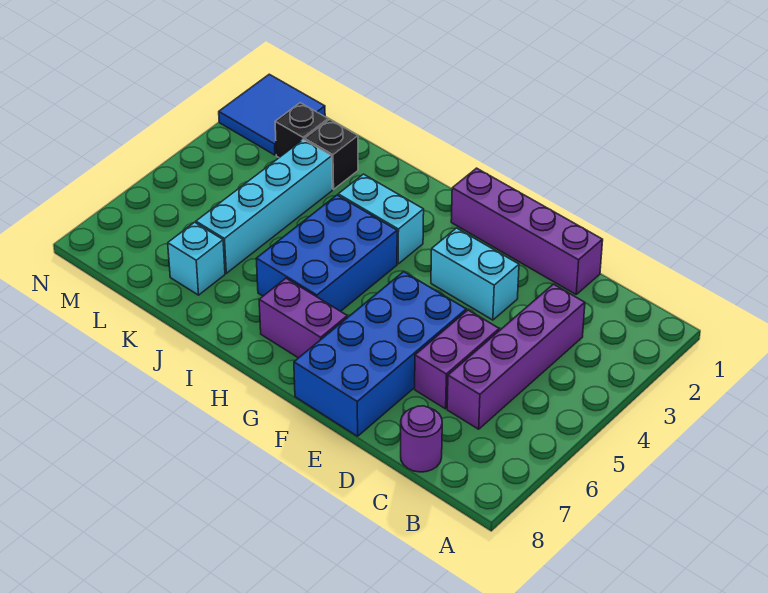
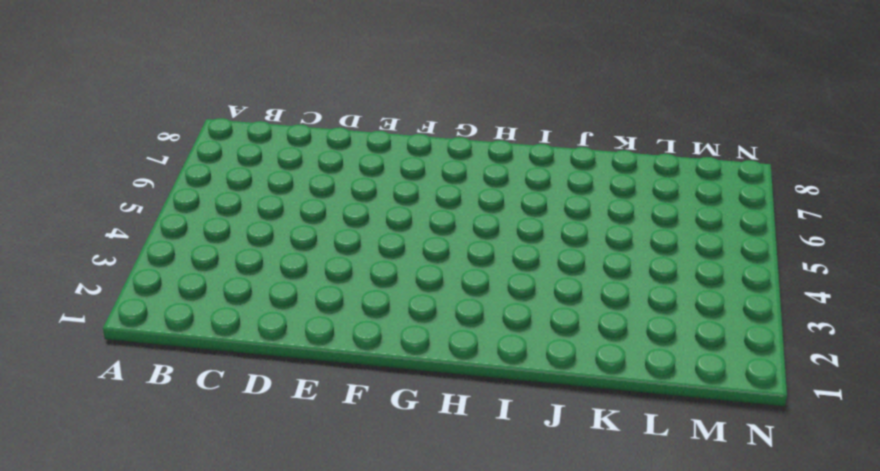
none -> purple 1x4 brick [447,284,585,429]
none -> purple 1x1 round brick [401,406,442,472]
none -> purple 1x4 brick [451,168,603,294]

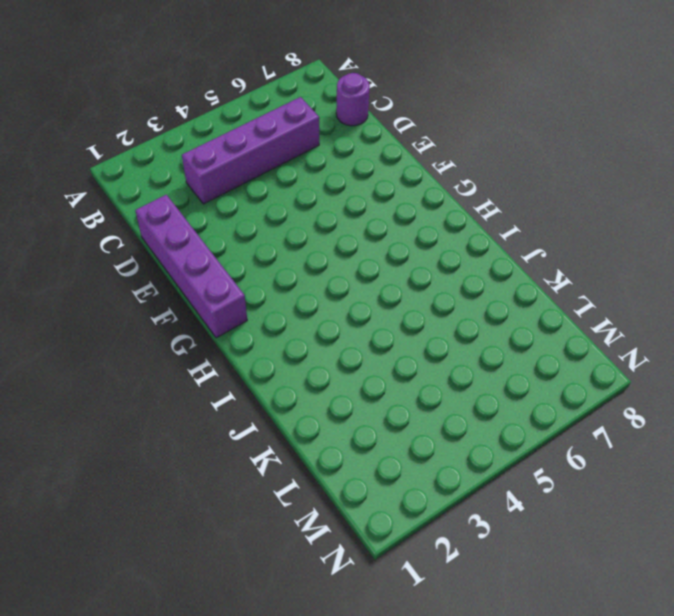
none -> purple 1x2 brick [415,310,499,409]
none -> cyan 1x2 brick [431,228,519,320]
none -> blue 2x4 brick [294,272,466,436]

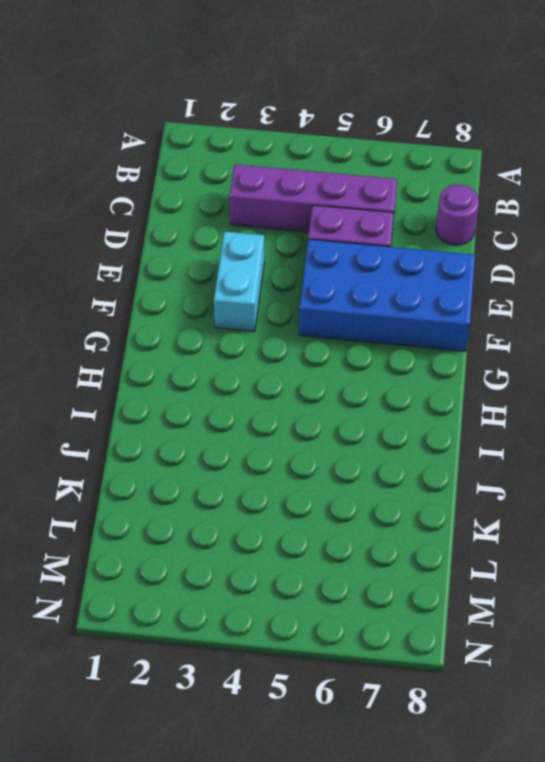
none -> purple 1x4 brick [451,168,603,294]
none -> purple 1x2 brick [259,278,347,358]
none -> cyan 1x2 brick [338,174,424,264]

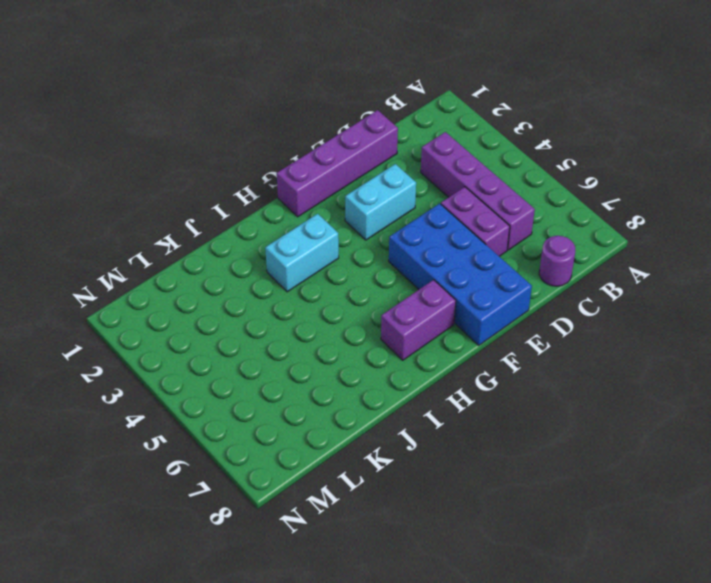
none -> blue 2x3 brick [256,195,397,311]
none -> black 1x1 brick [305,120,358,189]
none -> cyan 1x4 brick [196,139,332,273]

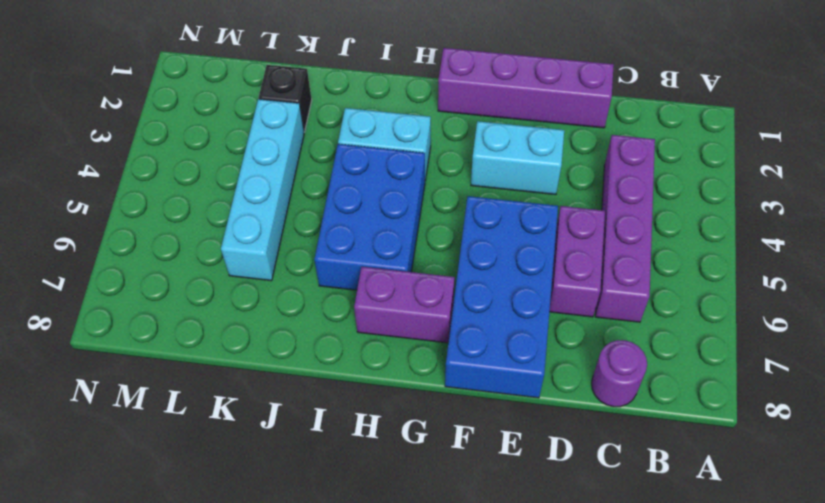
none -> cyan 1x1 brick [168,222,225,295]
none -> black 1x1 brick [275,103,328,158]
none -> blue 2x2 tile [219,74,325,155]

